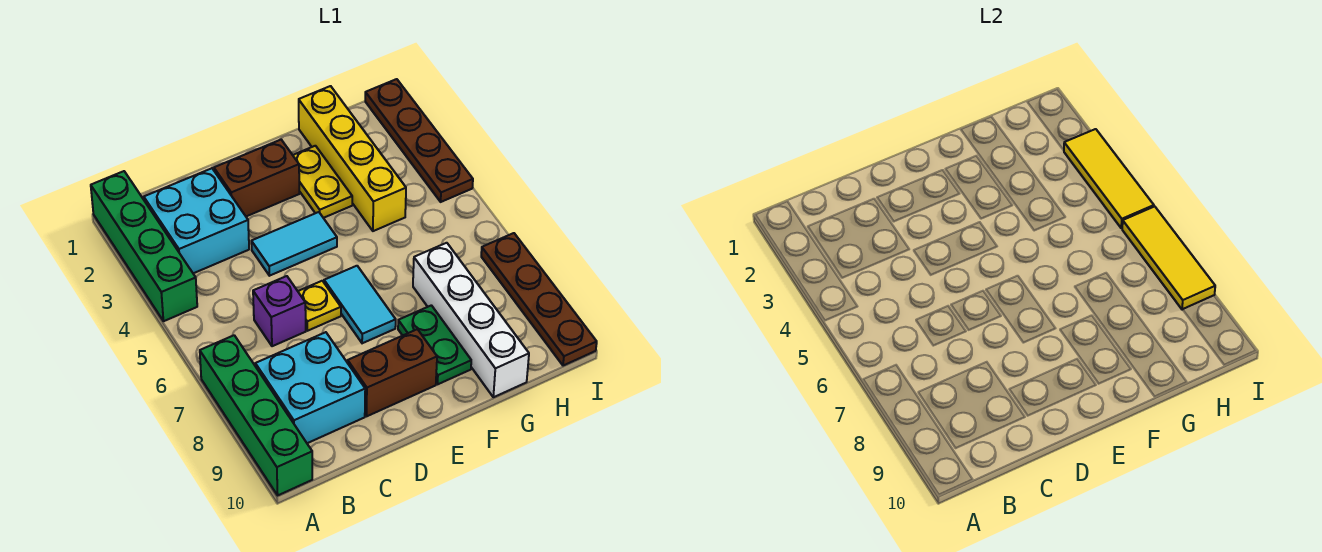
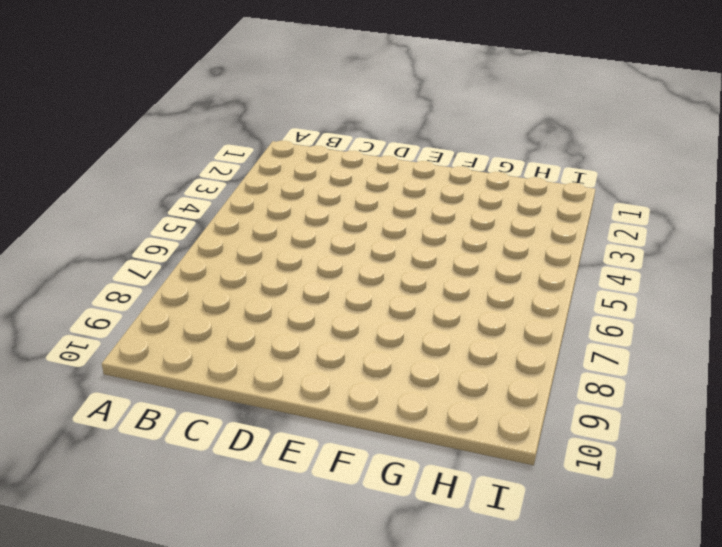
none -> green 1x4 brick [91,171,197,321]
none -> green 1x4 brick [200,335,312,495]
none -> cyan 2x2 brick [144,168,249,273]

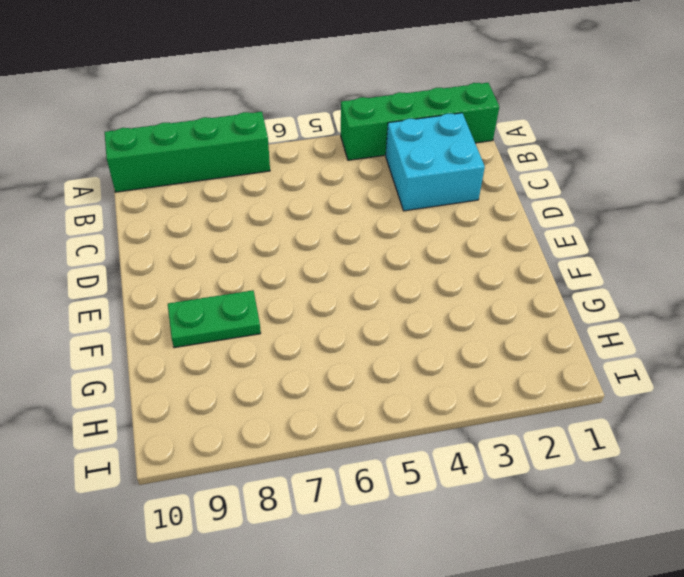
none -> cyan 2x2 brick [255,332,365,443]
none -> purple 1x1 brick [253,276,306,346]
none -> brown 1x2 brick [214,140,299,216]

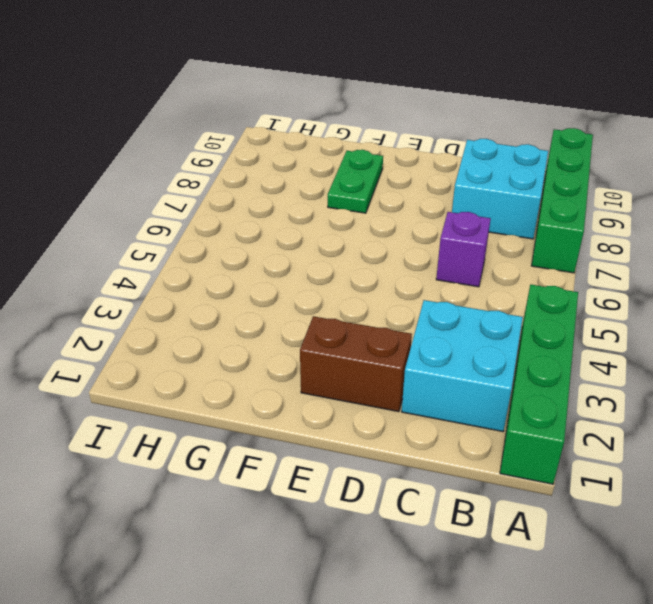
none -> cyan 1x2 tile [251,212,337,276]
none -> yellow 1x1 plate [298,281,341,331]
none -> brown 1x2 brick [348,329,437,416]

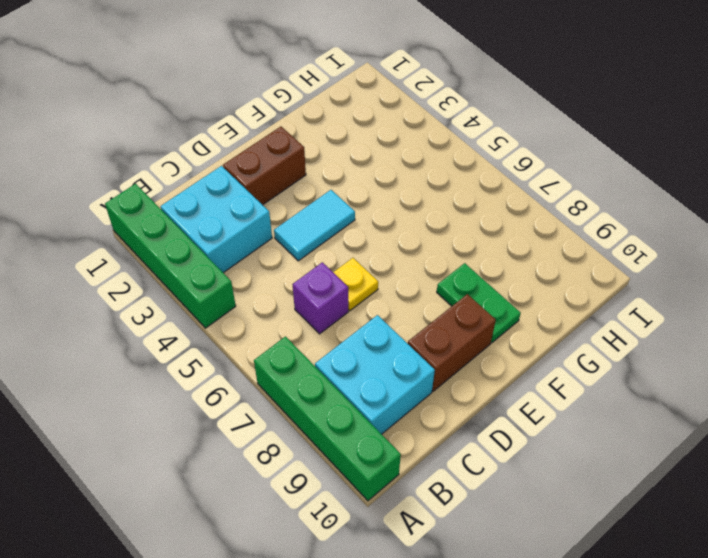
none -> cyan 1x2 tile [324,266,396,343]
none -> yellow 1x2 plate [293,146,352,218]
none -> yellow 1x4 brick [299,86,406,231]

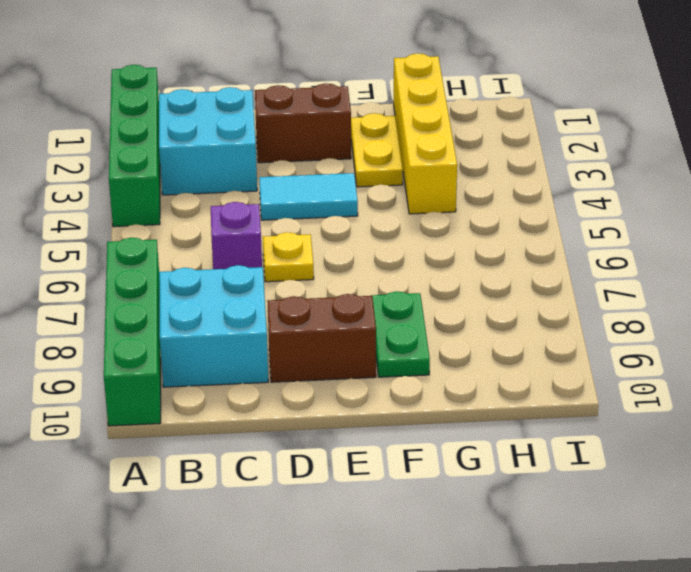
none -> cyan 1x2 tile [324,266,396,343]
none -> white 1x4 brick [413,243,529,397]
none -> brown 1x4 plate [365,79,473,202]

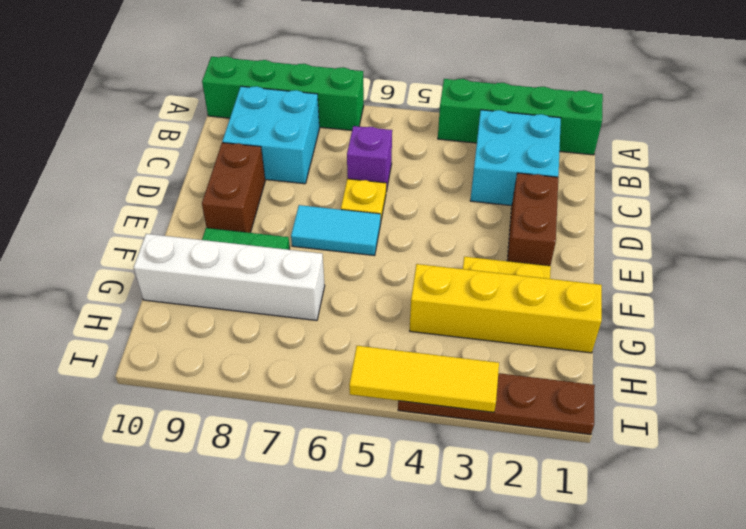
none -> cyan 1x2 tile [251,212,337,276]
none -> brown 1x4 plate [481,233,597,366]
none -> yellow 1x3 tile [1122,206,1215,310]

